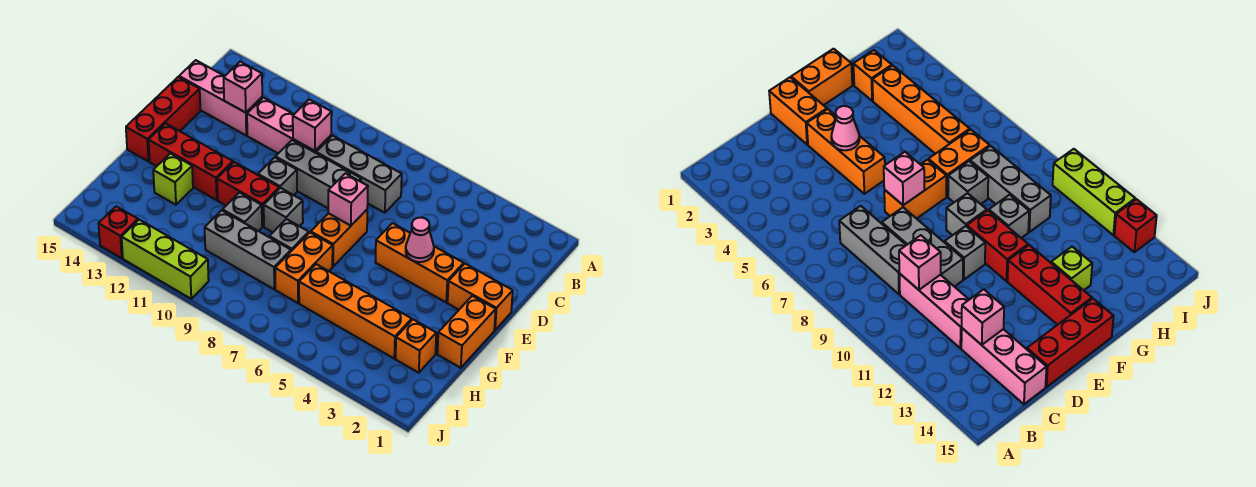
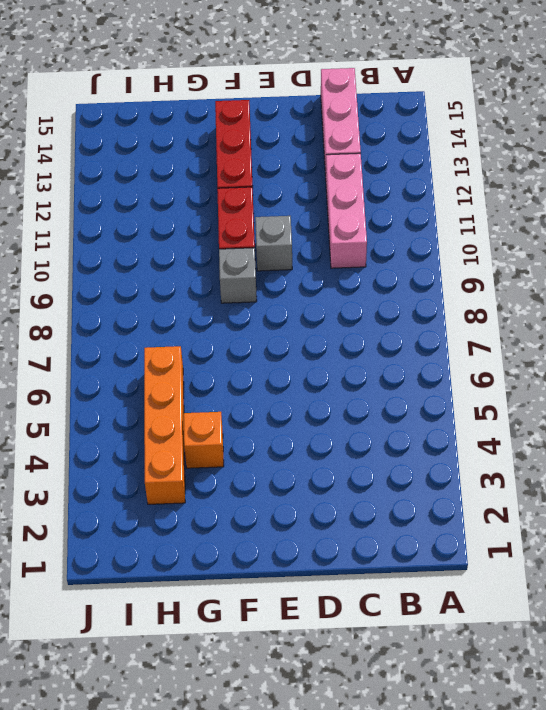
orange 1x1 brick [184,412,224,468] -> orange 1x1 brick moved to [396,319,436,373]
none -> grey 1x3 brick [316,136,402,213]
none -> grey 1x3 brick [276,140,361,208]
none -> red 1x3 brick [126,77,200,161]

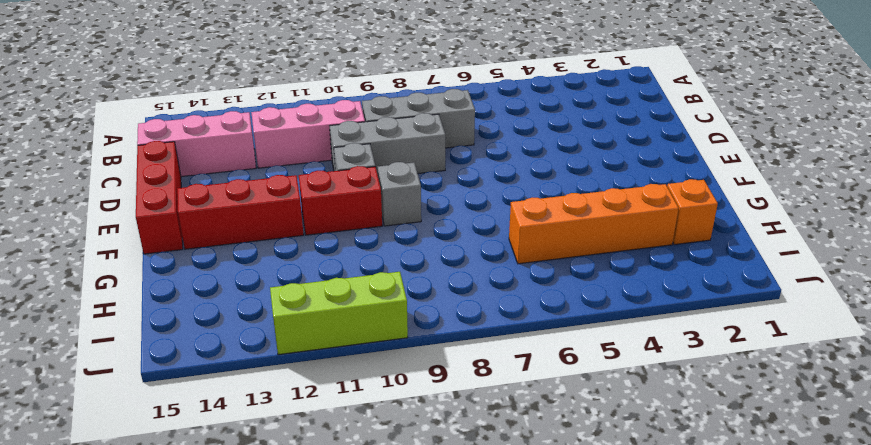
none -> orange 1x2 brick [448,264,513,330]
none -> orange 1x3 brick [375,223,464,302]
none -> orange 1x2 brick [311,210,367,266]

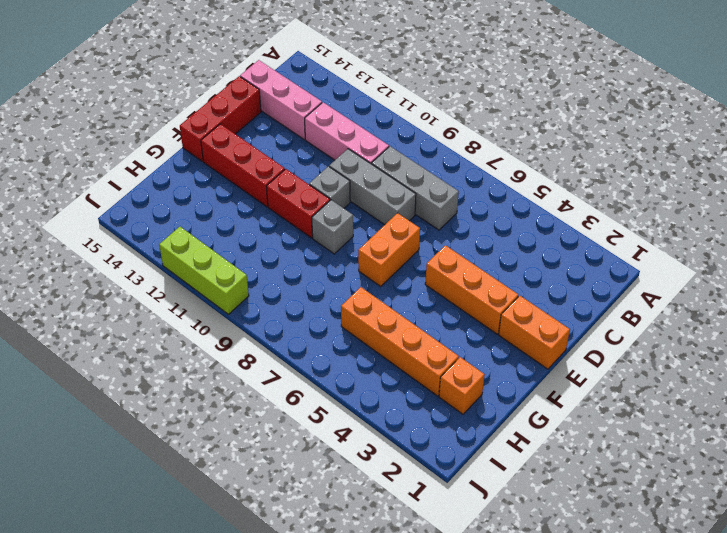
none -> orange 1x2 brick [437,296,496,368]
none -> orange 1x2 brick [275,232,333,303]
none -> grey 1x1 brick [269,219,309,251]

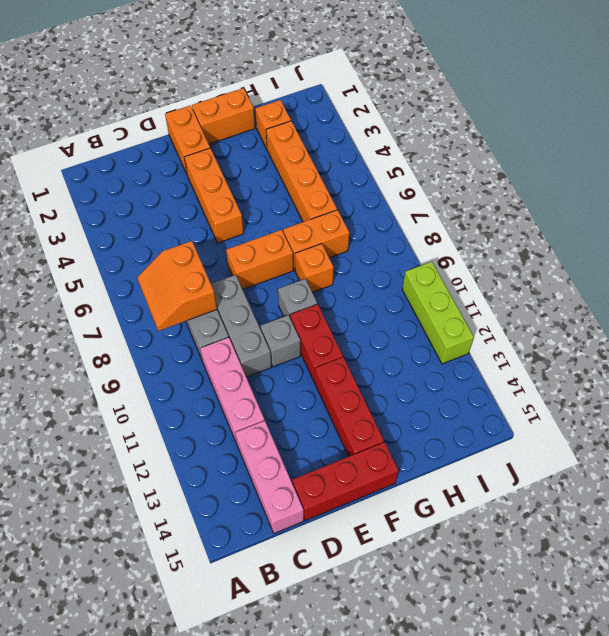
orange 2x2 slope [137,241,217,331] -> none
orange 1x1 brick [295,244,334,292] -> grey 1x1 brick [269,219,309,251]
none -> grey 1x1 brick [223,193,262,231]
none -> lime 1x1 brick [153,153,193,205]
none -> grey 1x3 brick [205,210,291,289]

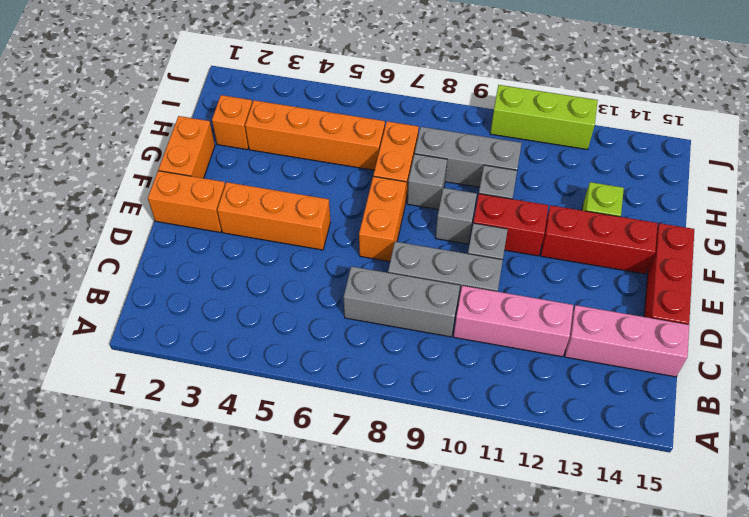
none -> red 1x1 brick [98,206,138,258]
none -> pink 1x1 brick [293,99,332,151]
none -> pink 1x1 brick [224,62,262,113]

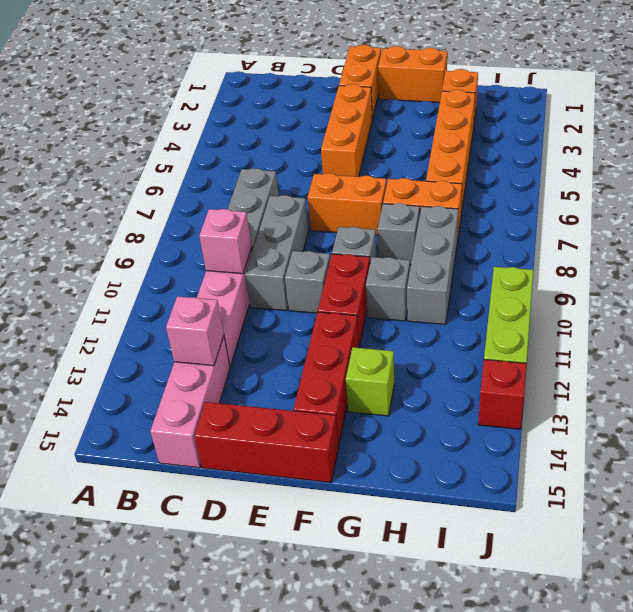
none -> pink 1x1 cone [406,217,434,262]
none -> pink 1x1 brick [328,173,368,226]

